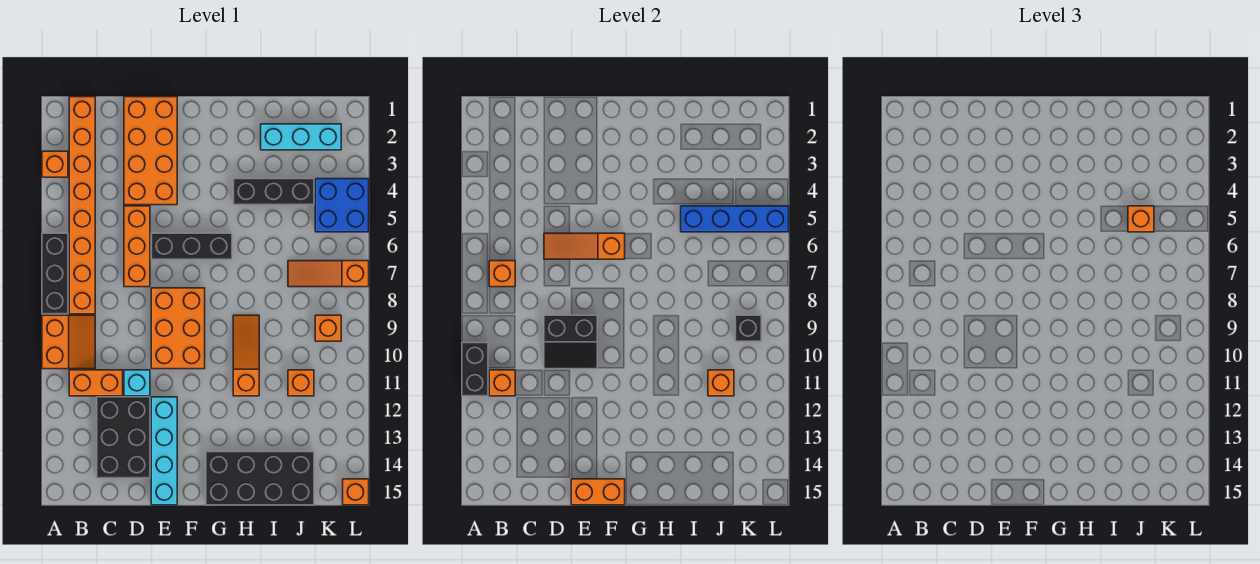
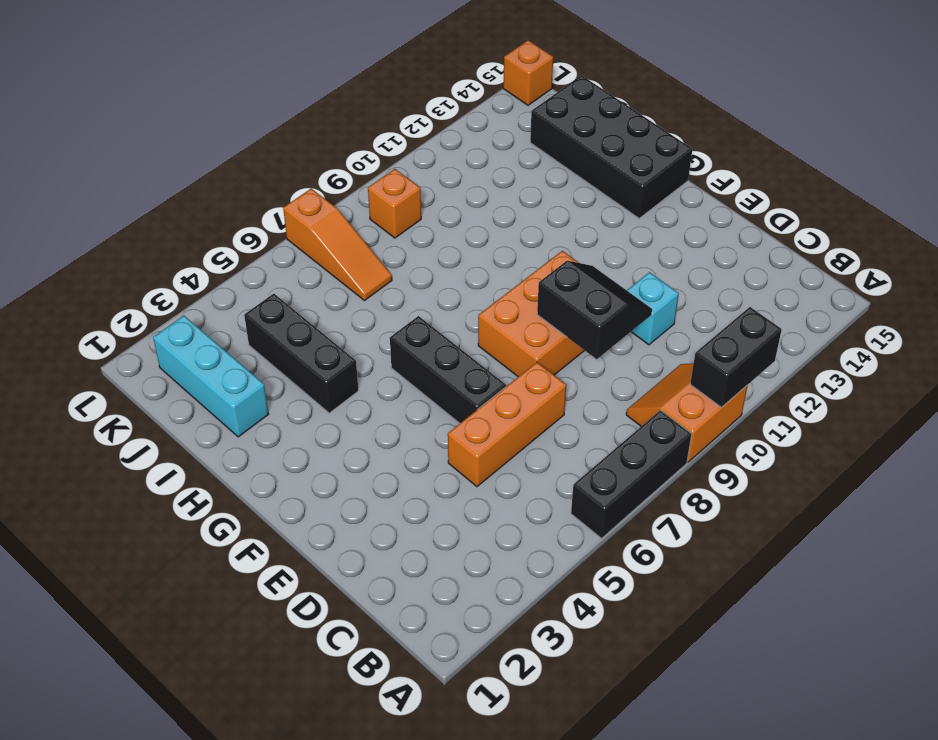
none -> orange 1x1 brick [42,151,68,177]
none -> orange 1x8 brick [69,97,95,314]
none -> orange 1x2 brick [69,370,123,396]
none -> black 2x3 brick [97,397,150,478]

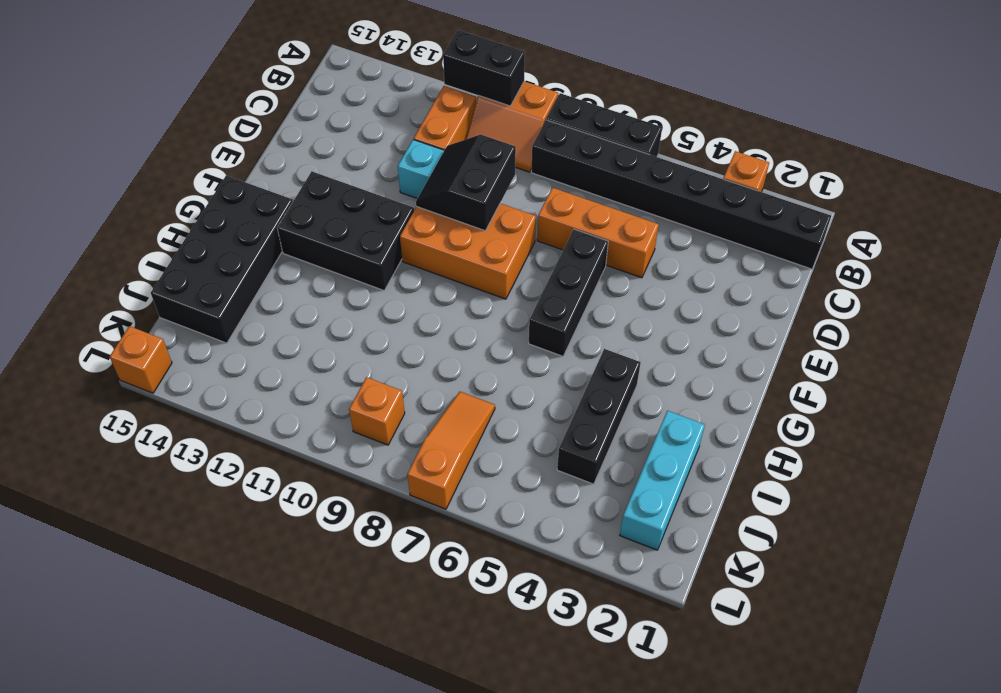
black 1x8 brick [531,120,831,269] -> orange 1x8 brick [69,97,95,314]
black 2x3 brick [277,172,414,290] -> black 2x3 brick moved to [97,397,150,478]
none -> orange 2x4 brick [124,97,177,205]
none -> cyan 1x4 brick [151,397,177,505]
none -> orange 1x3 slope [233,315,259,396]
none -> orange 1x1 brick [288,370,314,396]

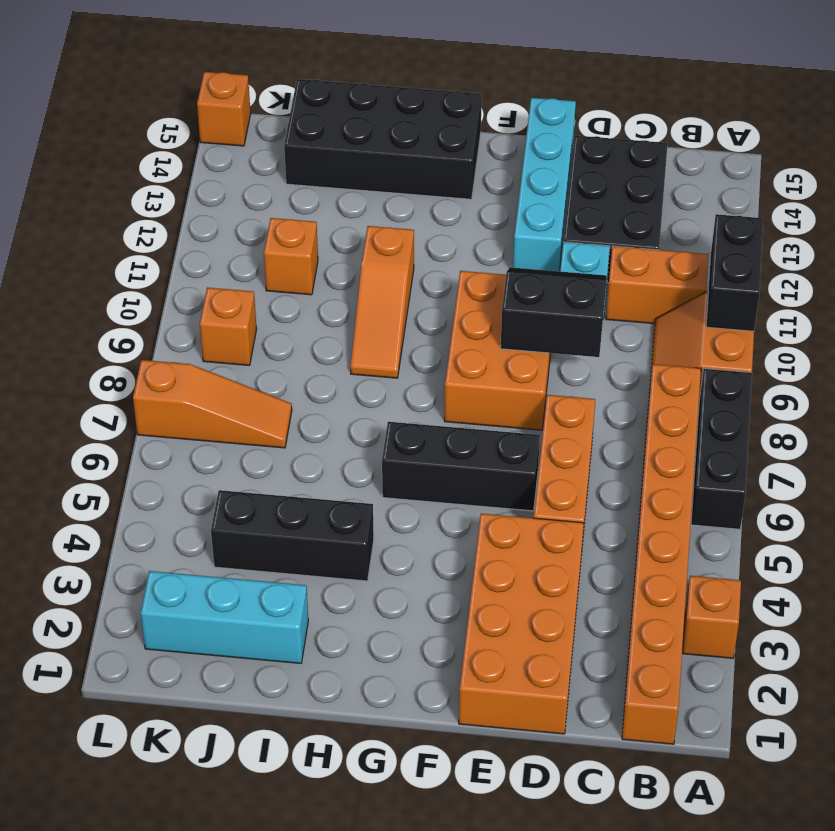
none -> blue 2x2 brick [315,179,369,232]
none -> orange 1x1 brick [489,261,515,287]
none -> orange 1x1 brick [489,370,515,396]
none -> orange 1x3 slope [544,233,625,259]

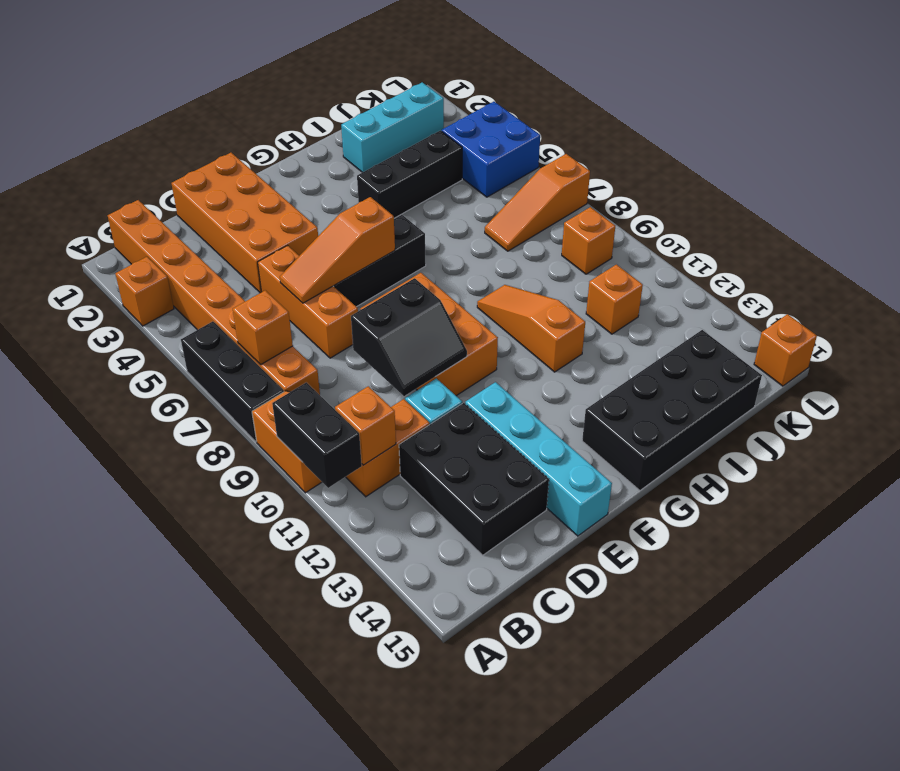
none -> orange 1x2 brick [571,479,625,505]
none -> blue 1x4 brick [681,206,789,232]
none -> orange 1x1 brick [708,370,734,396]
none -> black 1x1 brick [735,315,761,341]

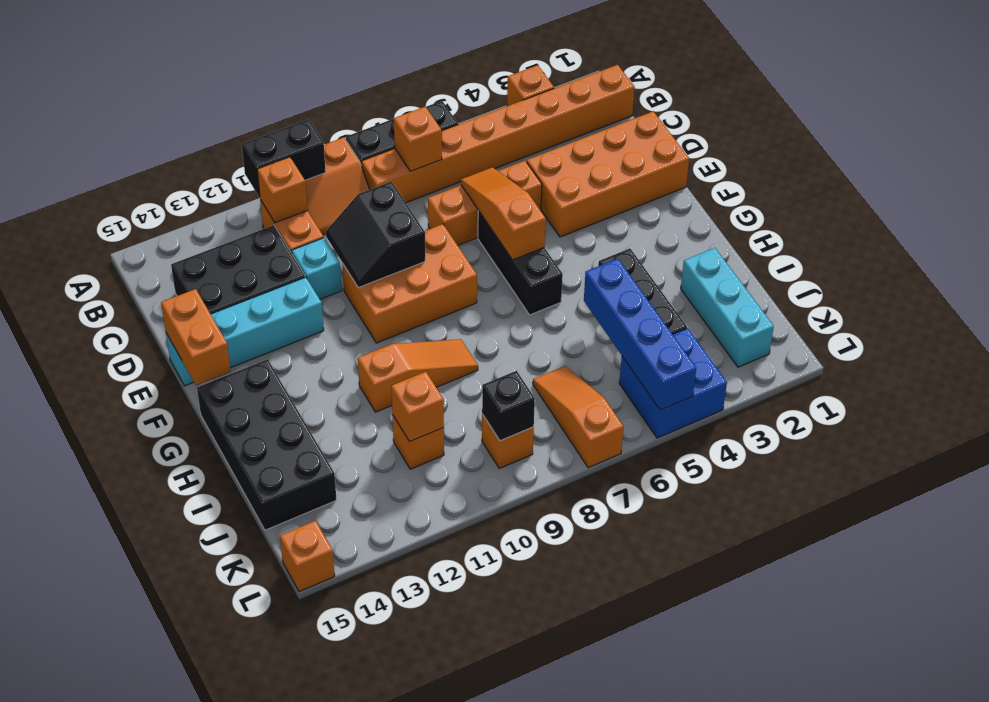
none -> orange 1x1 brick [1128,206,1154,232]

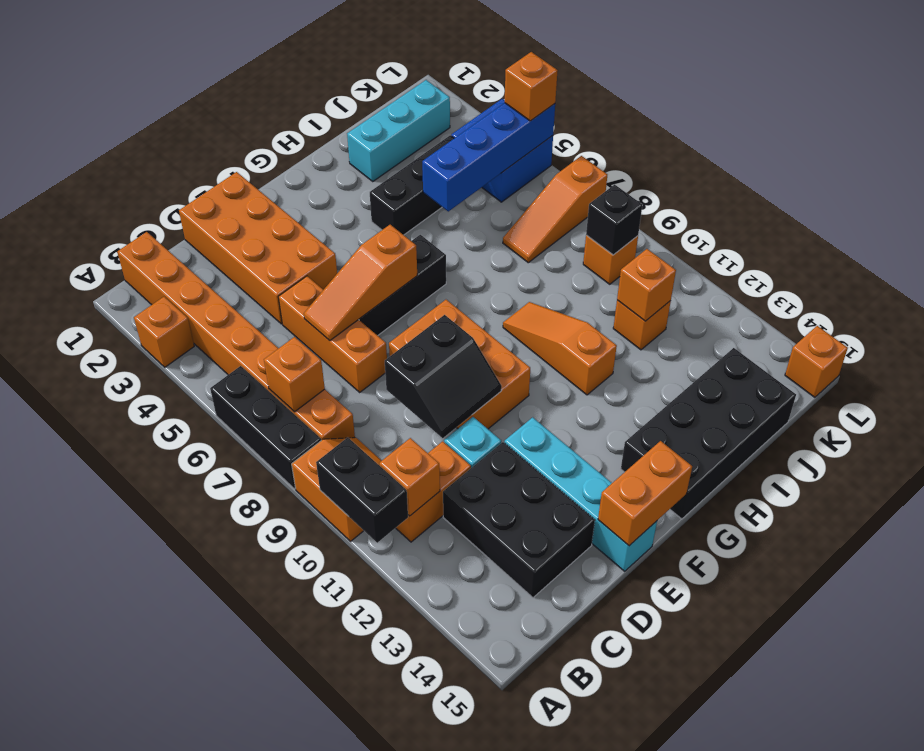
orange 1x1 brick [505,52,558,121] -> orange 1x1 brick moved to [1128,206,1154,232]

